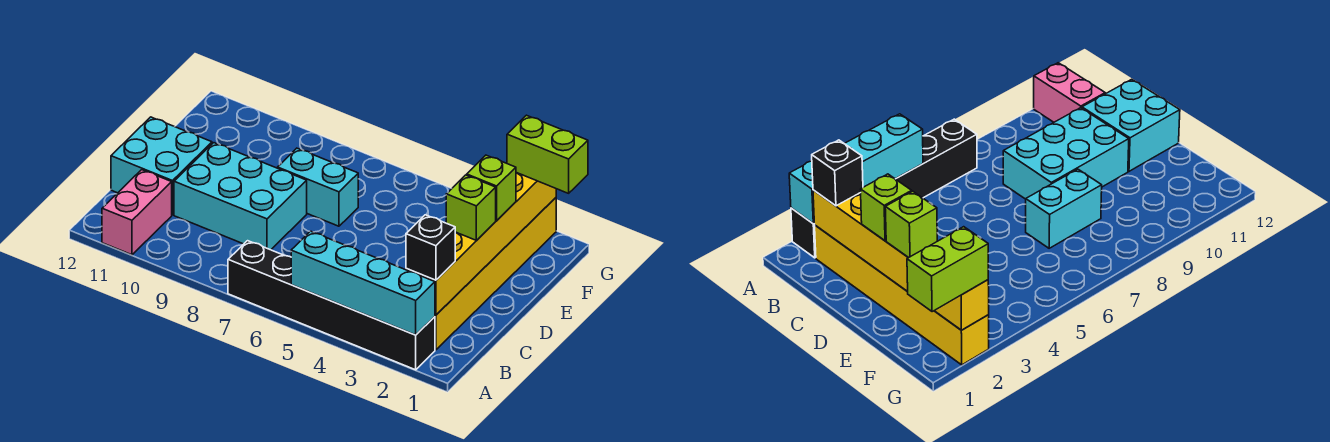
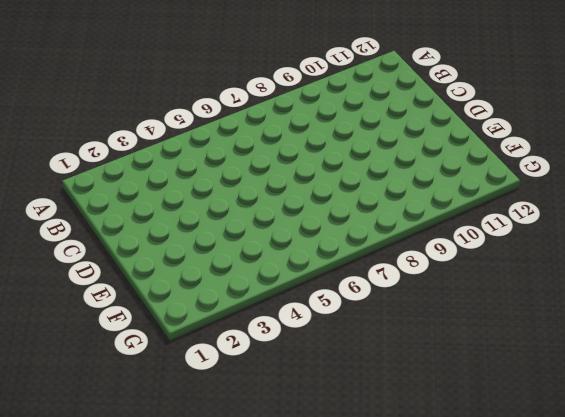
none -> black 1x6 brick [228,241,435,370]
none -> pink 1x2 brick [102,170,172,255]
none -> yellow 1x6 brick [435,198,556,350]

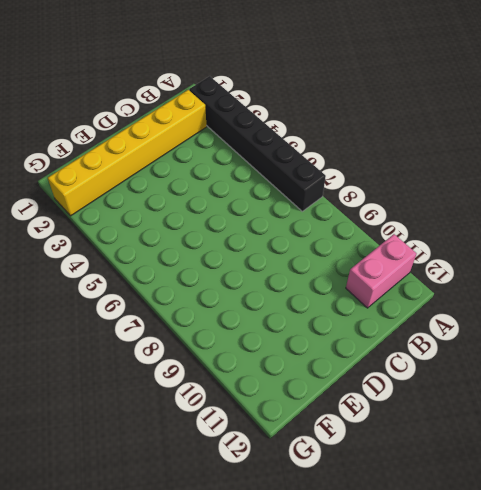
none -> cyan 2x3 brick [174,143,307,250]
none -> cyan 2x2 brick [111,117,212,215]
none -> cyan 1x2 brick [278,148,358,226]

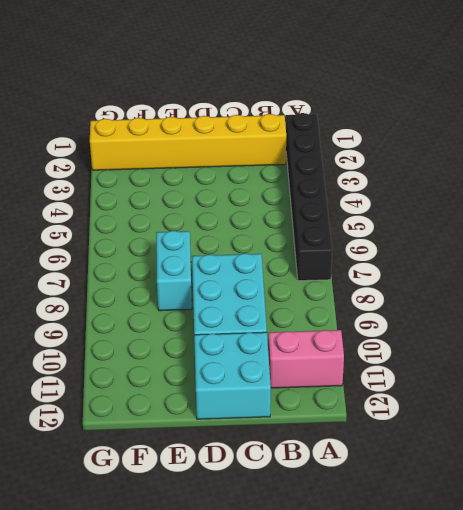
none -> cyan 1x4 brick [291,231,435,335]
none -> yellow 1x6 brick [406,173,556,315]
none -> black 1x1 brick [406,215,455,280]

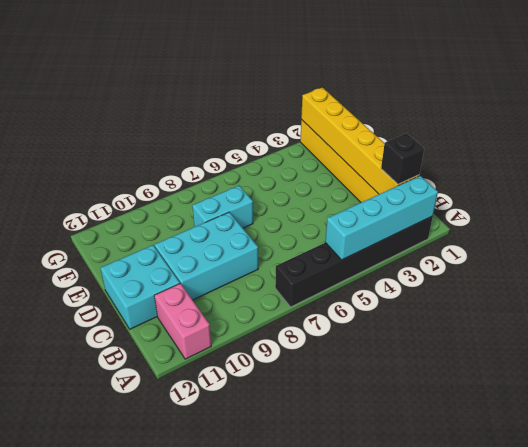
none -> lime 1x1 brick [446,175,496,240]
none -> lime 1x1 brick [467,155,516,220]
none -> lime 1x2 brick [507,115,588,193]

